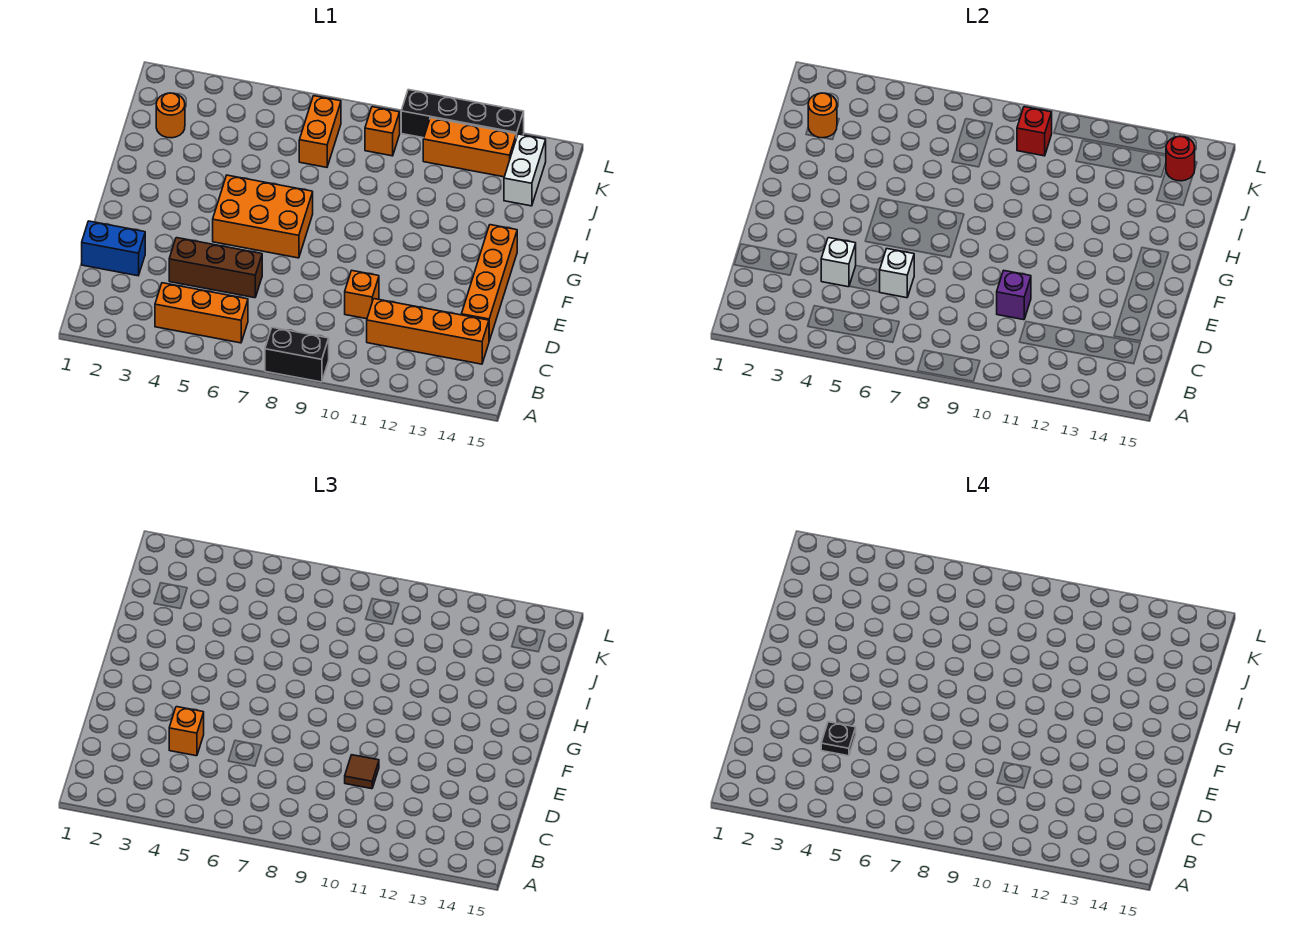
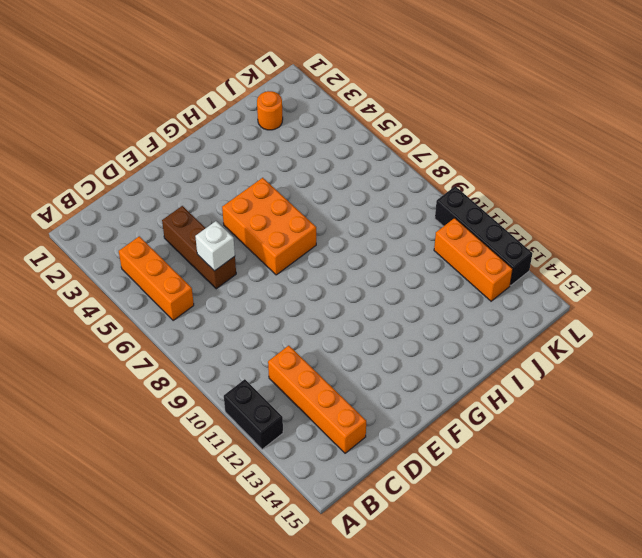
black 1x2 brick [224,379,283,449] -> black 1x2 brick moved to [265,327,329,382]
none -> blue 1x2 brick [82,221,145,276]
none -> orange 1x1 brick [345,271,379,319]
none -> orange 1x4 brick [461,225,517,341]

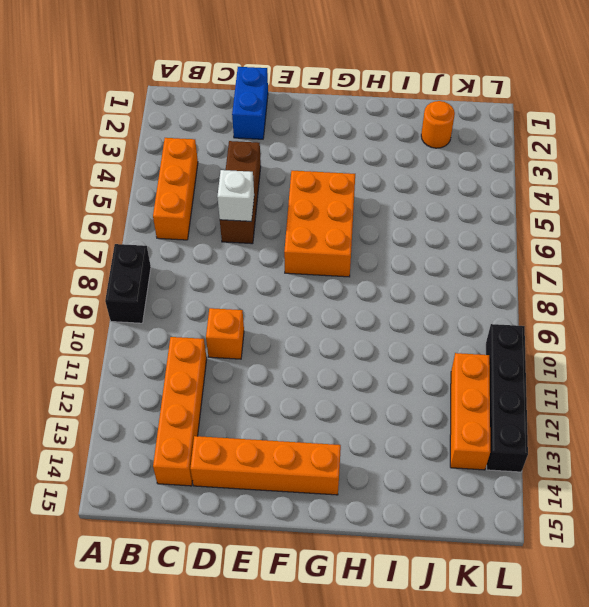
none -> orange 1x2 brick [299,96,341,167]
none -> white 1x2 brick [504,134,546,206]
none -> orange 1x1 brick [365,107,400,156]

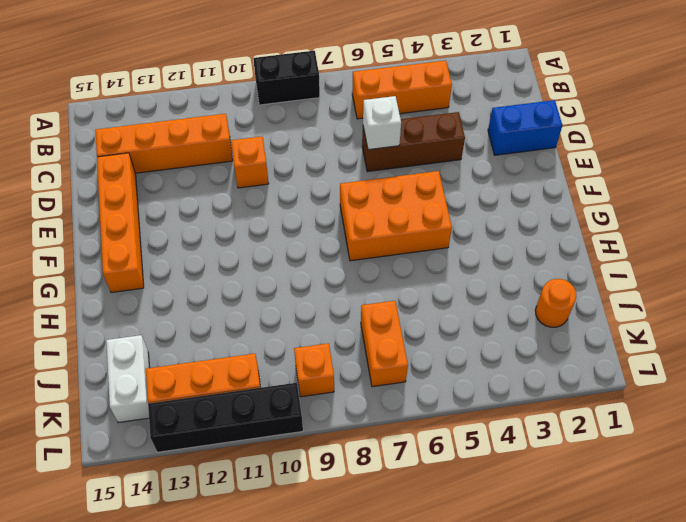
none -> white 1x1 brick [821,238,856,287]
none -> purple 1x1 brick [997,271,1031,320]
none -> orange 1x1 round brick [808,93,837,138]

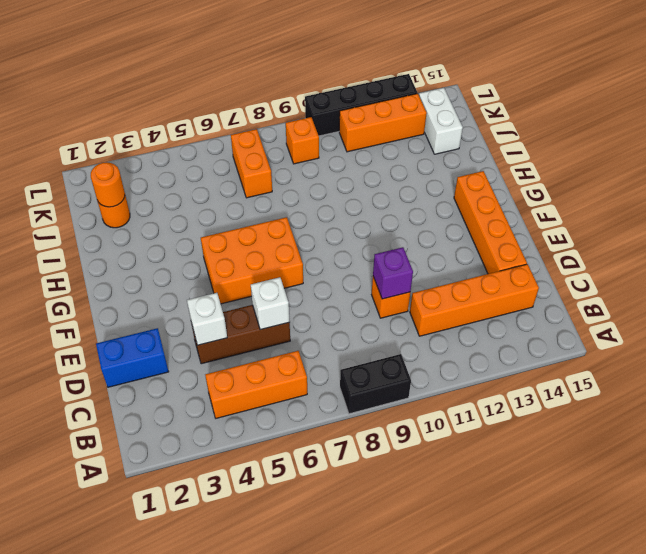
none -> red 1x1 brick [1017,107,1052,156]
none -> red 1x1 round brick [1166,136,1195,181]
none -> orange 1x1 brick [169,707,204,756]

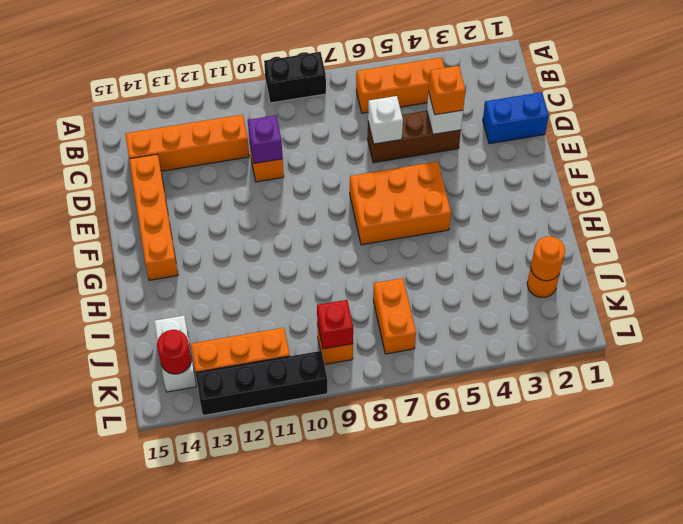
none -> brown 1x1 tile [345,755,379,789]
none -> black 1x1 plate [821,722,856,756]

